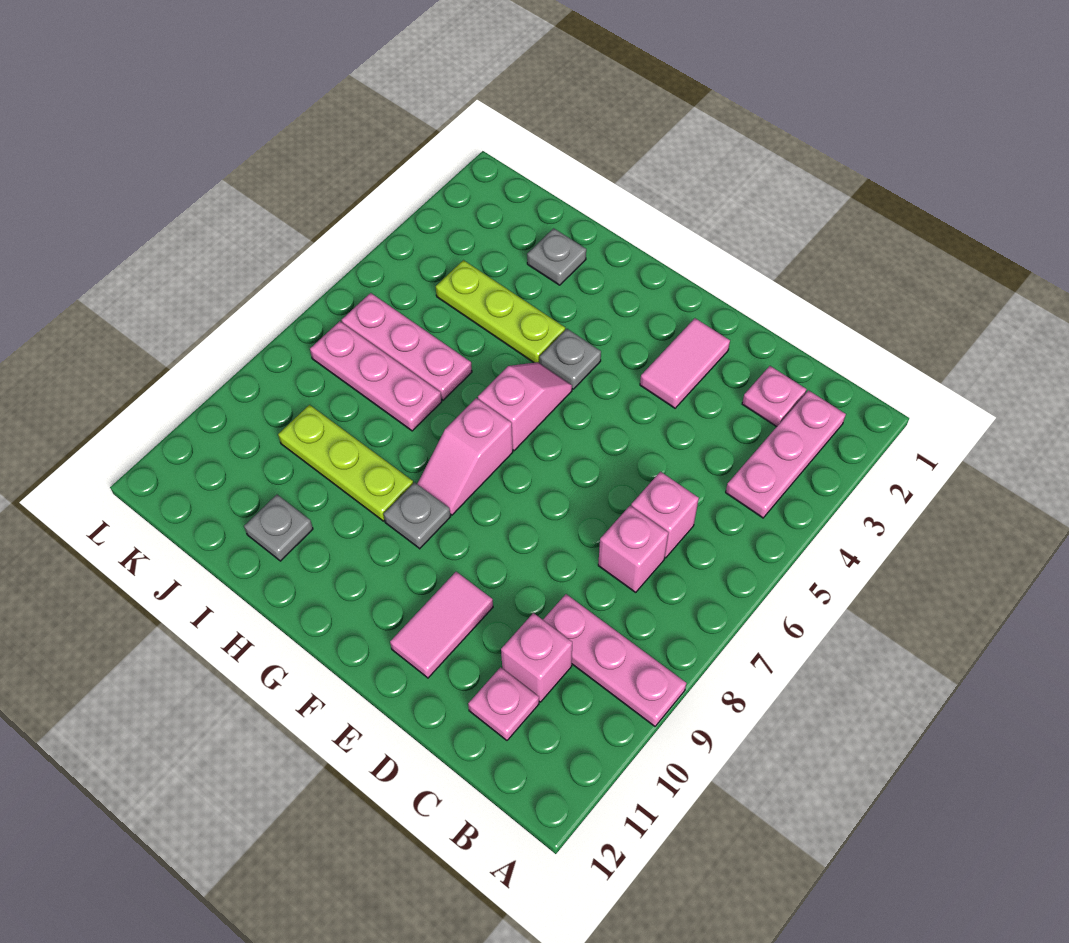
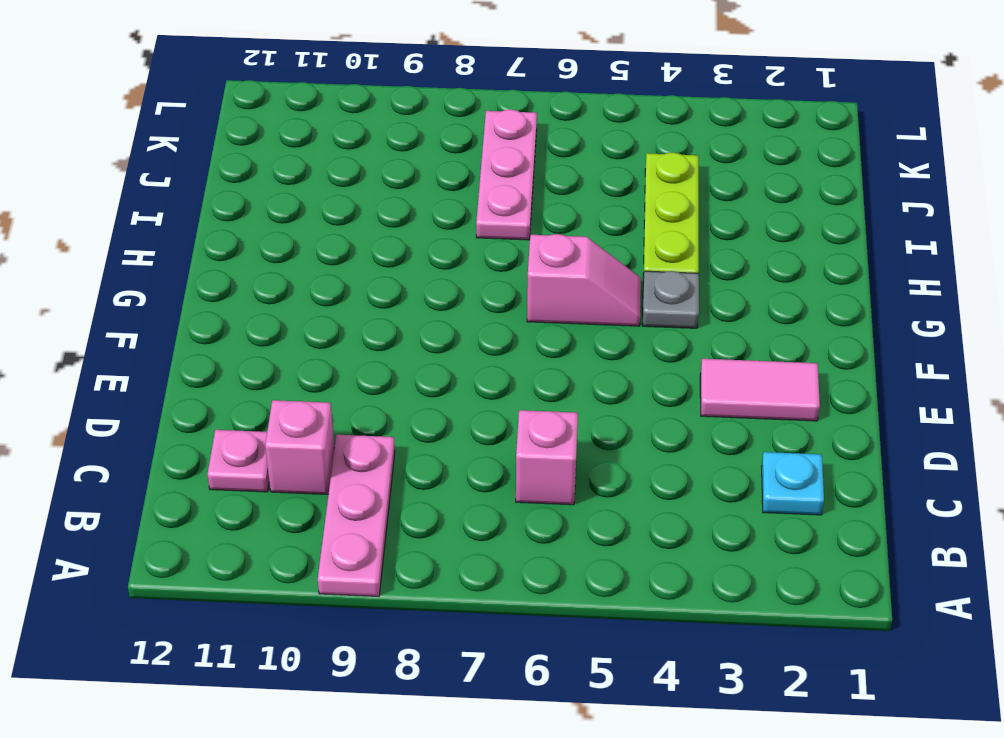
cyan 1x1 plate [762,452,824,515] -> pink 1x1 plate [742,366,806,427]
none -> pink 1x3 plate [726,390,846,518]
none -> pink 1x1 brick [598,506,668,592]
none -> pink 1x2 tile [390,572,493,678]

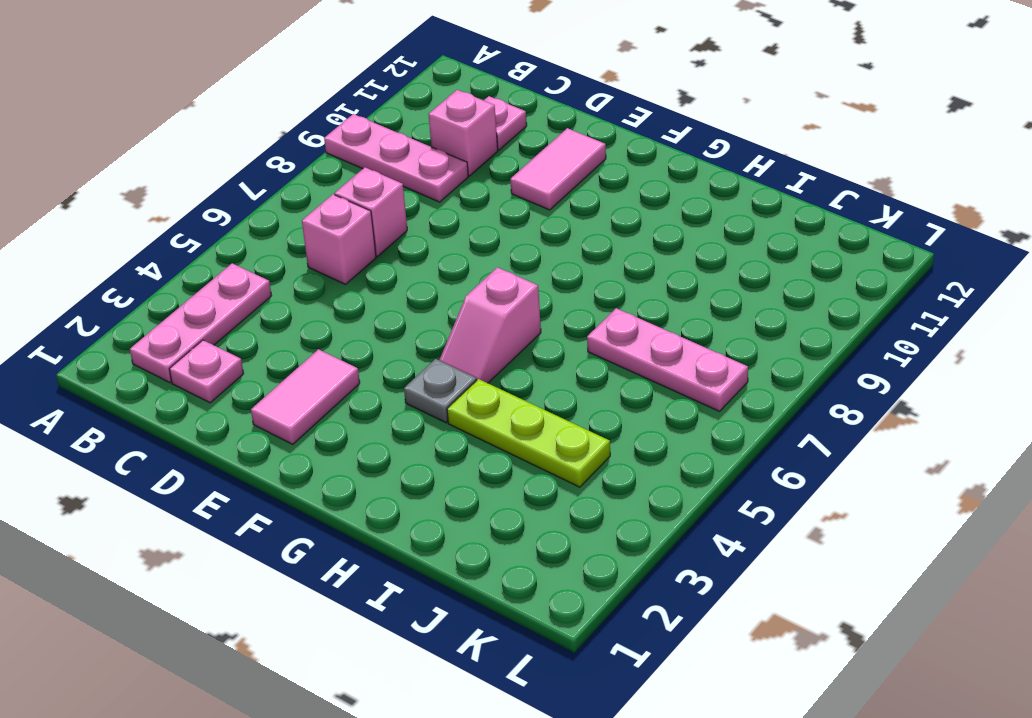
none -> pink 1x2 slope [417,398,513,515]
none -> grey 1x1 plate [384,482,450,549]
none -> lime 1x3 plate [278,405,413,521]

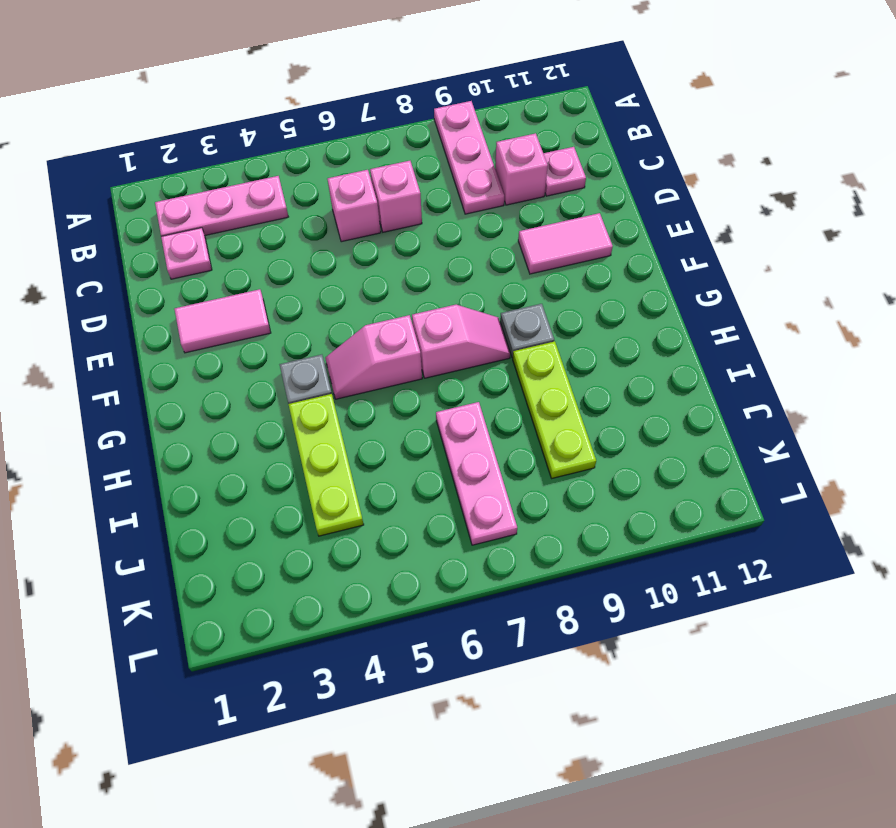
none -> grey 1x1 plate [527,228,586,285]
none -> pink 1x3 plate [341,293,472,400]
none -> grey 1x1 plate [244,495,313,561]

